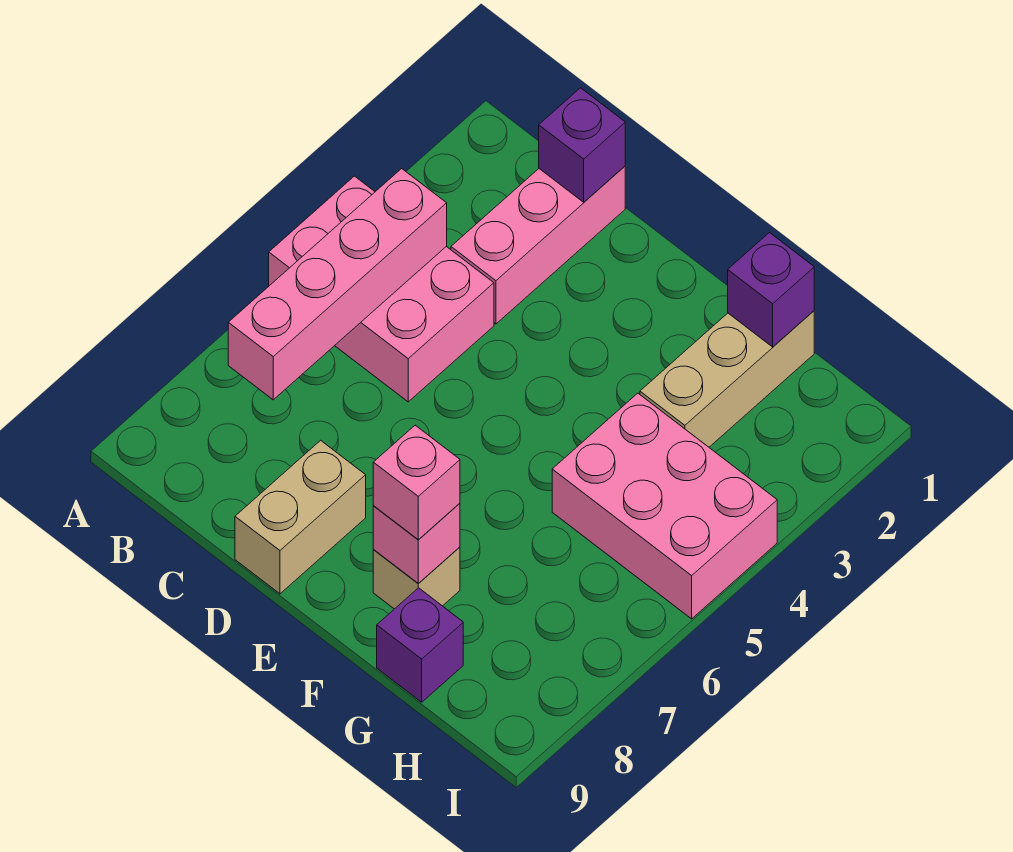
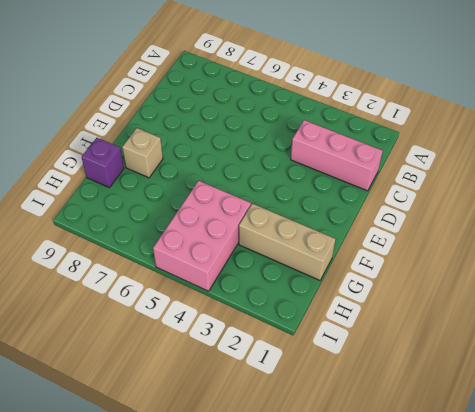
none -> pink 2x3 brick [269,176,494,402]
none -> tan 1x2 brick [235,440,366,594]
none -> pink 1x4 brick [228,169,447,400]

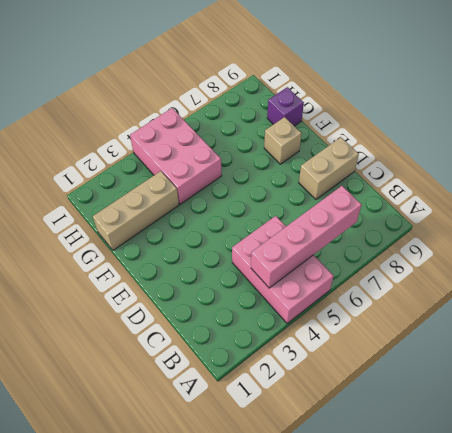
none -> pink 1x3 brick [451,166,625,324]
none -> purple 1x1 brick [539,88,625,202]
none -> pink 1x1 brick [373,503,460,584]

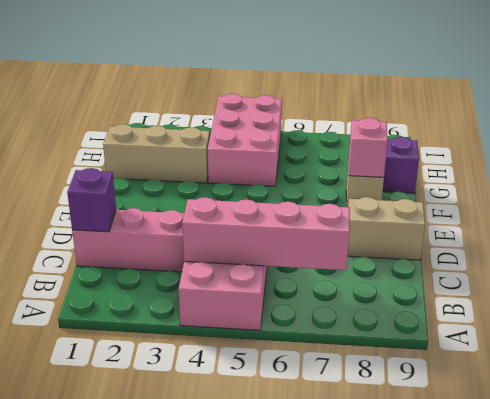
none -> purple 1x1 brick [728,233,814,347]
none -> pink 1x1 brick [373,425,460,539]

